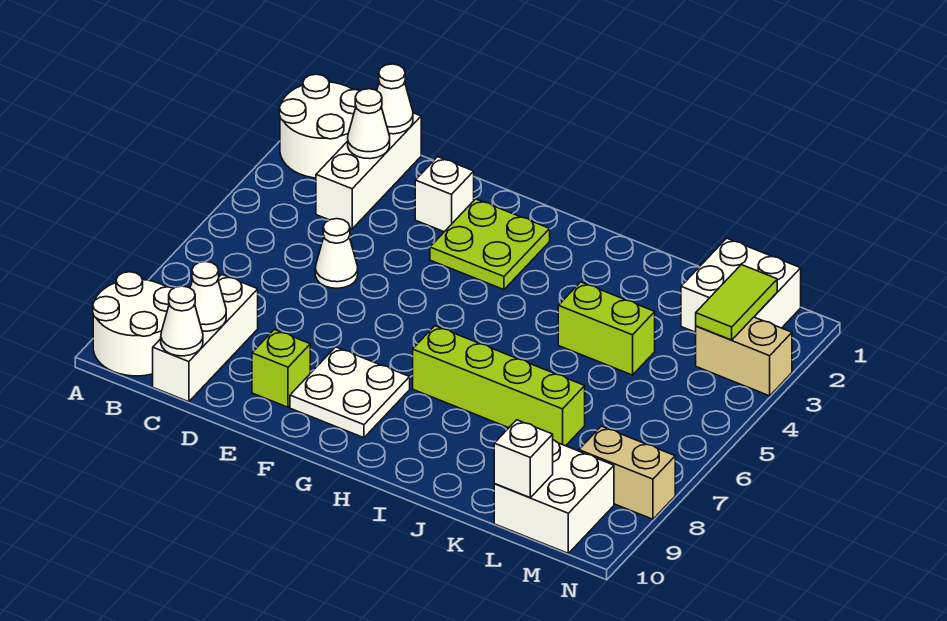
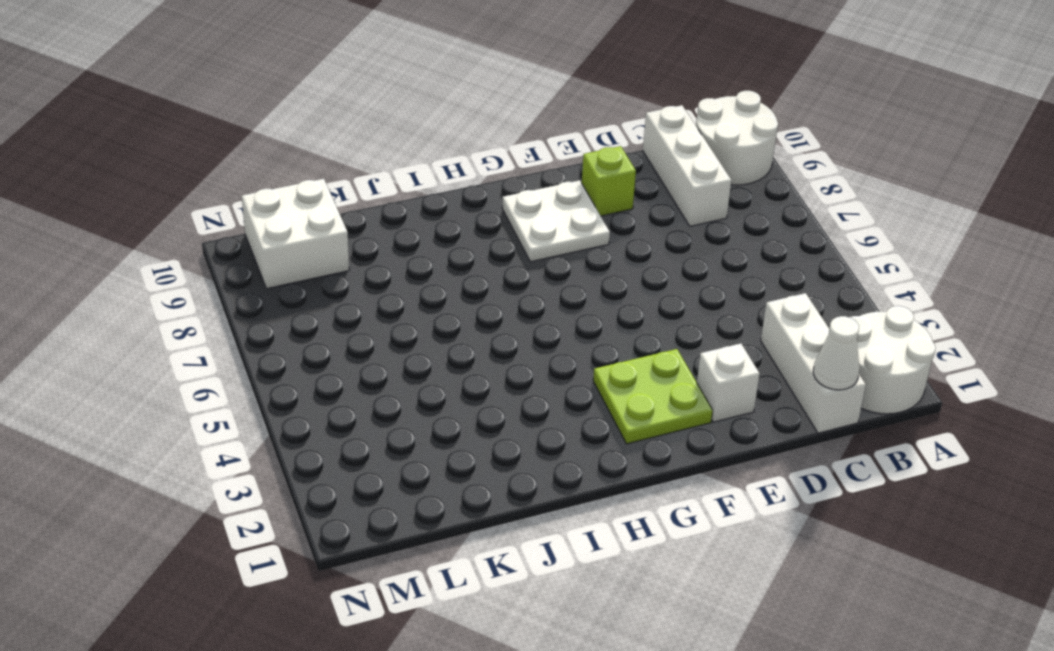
none -> white 1x1 cone [315,219,358,288]
none -> lime 1x4 brick [413,326,585,446]
none -> lime 1x2 brick [558,282,655,375]

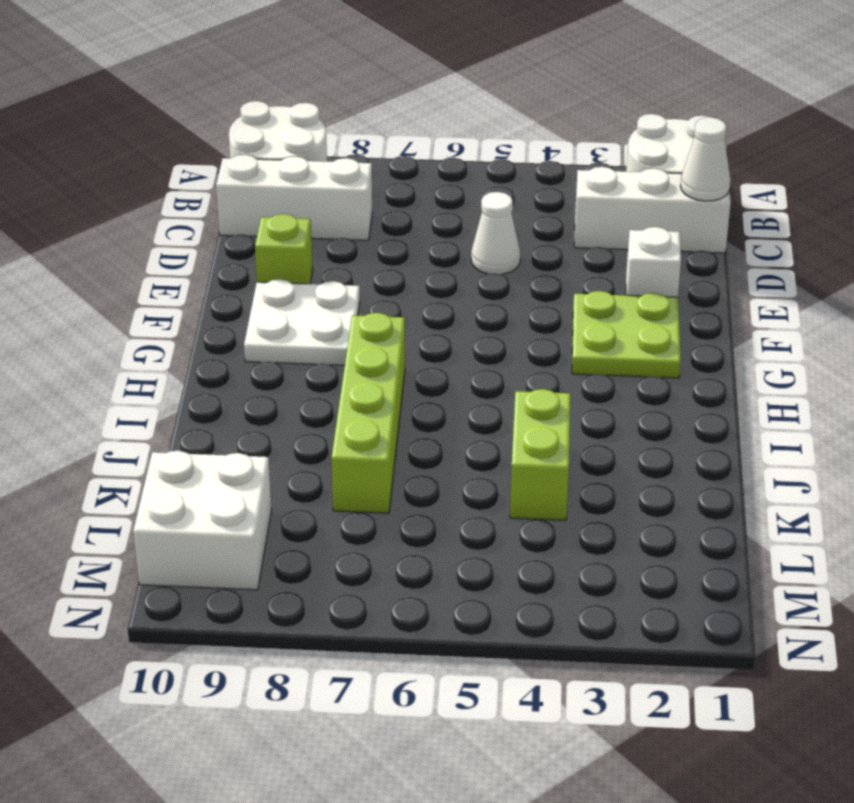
none -> white 2x2 brick [681,238,801,332]
none -> tan 1x2 brick [696,317,792,396]
none -> tan 1x2 brick [579,426,675,519]

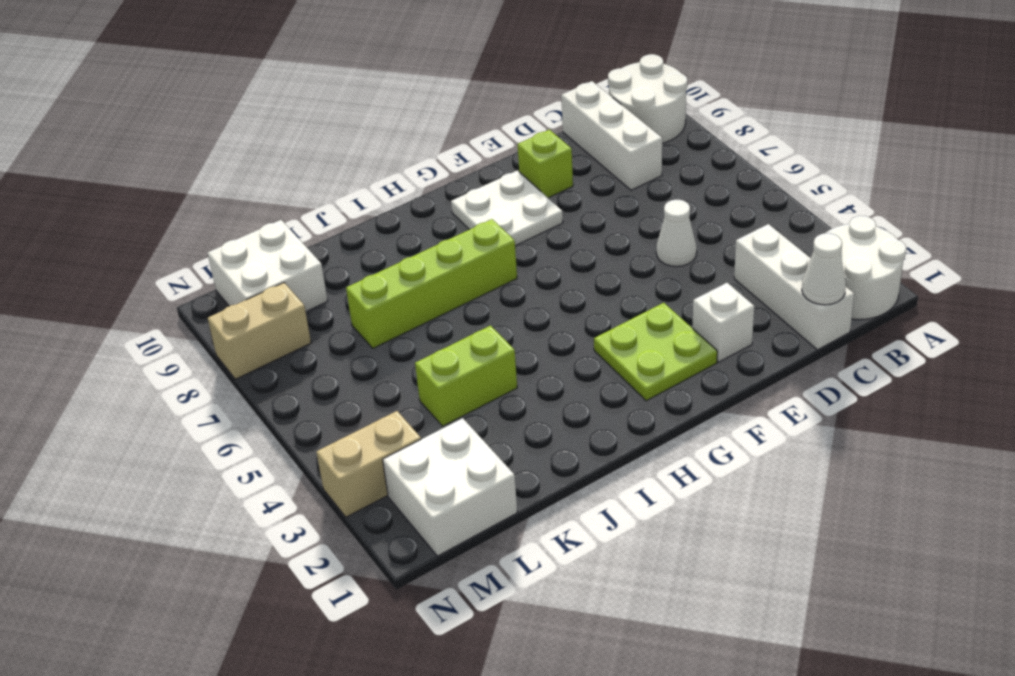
none -> white 1x1 cone [348,89,390,159]
none -> white 1x1 cone [190,262,226,331]
none -> white 1x1 cone [161,286,203,356]

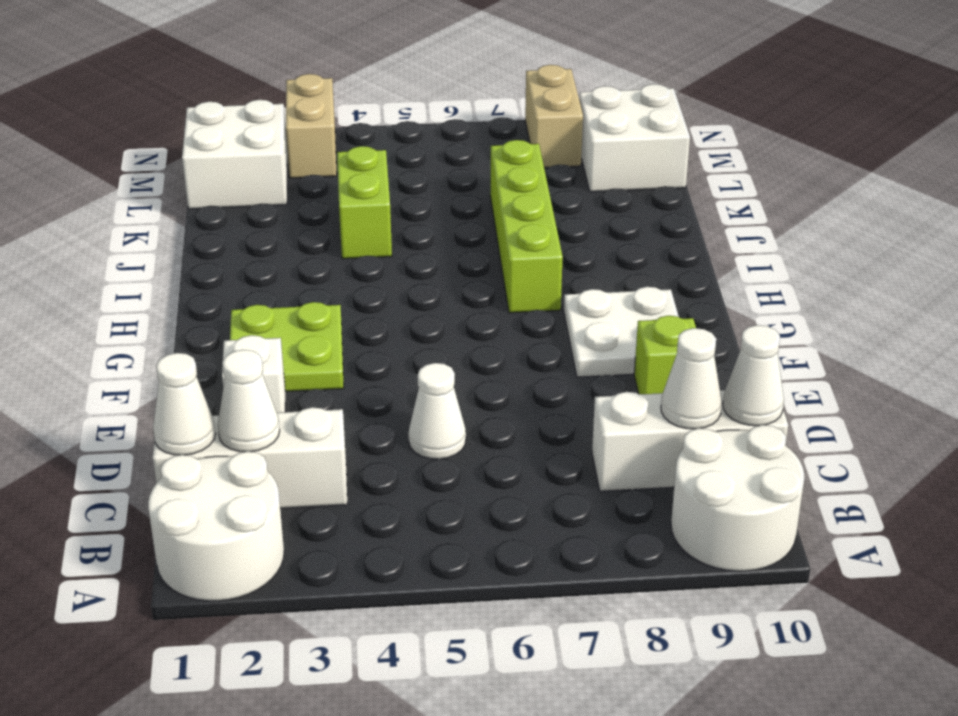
none -> white 1x1 brick [494,420,553,498]
none -> lime 1x2 tile [696,265,777,340]

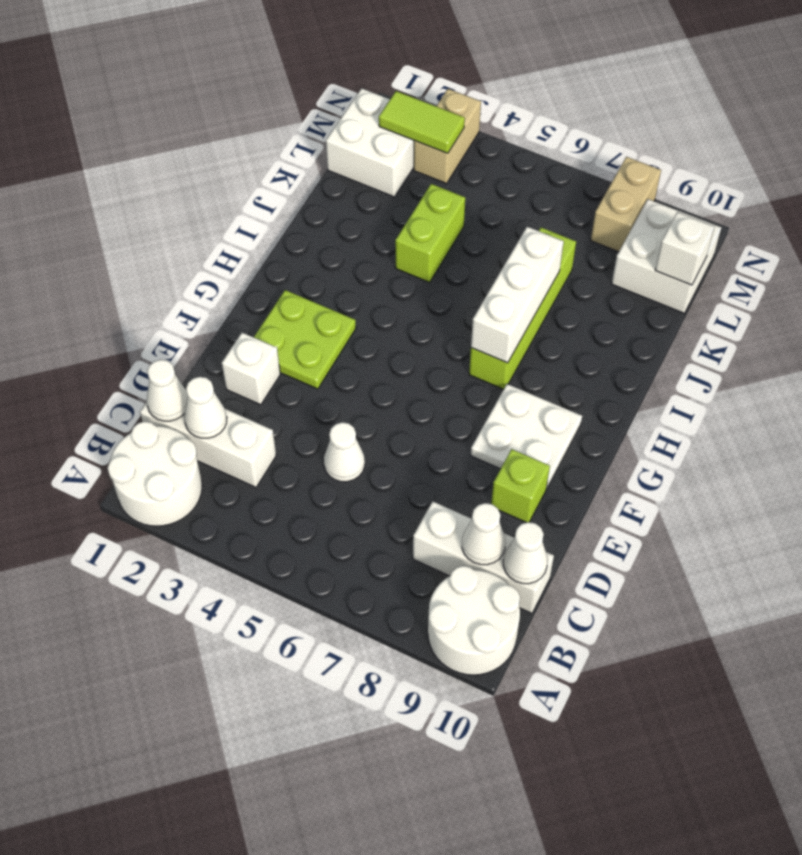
white 1x3 brick [471,227,564,363] -> none

